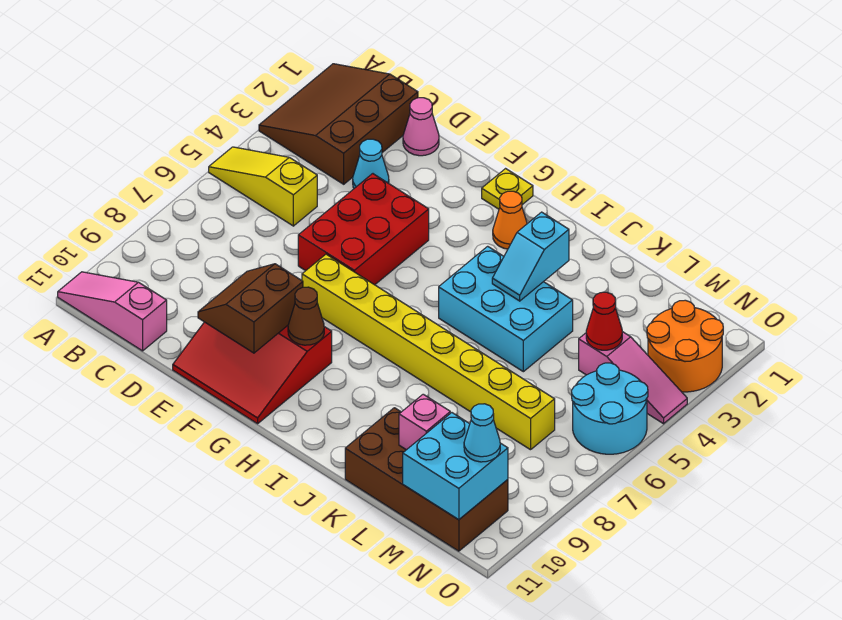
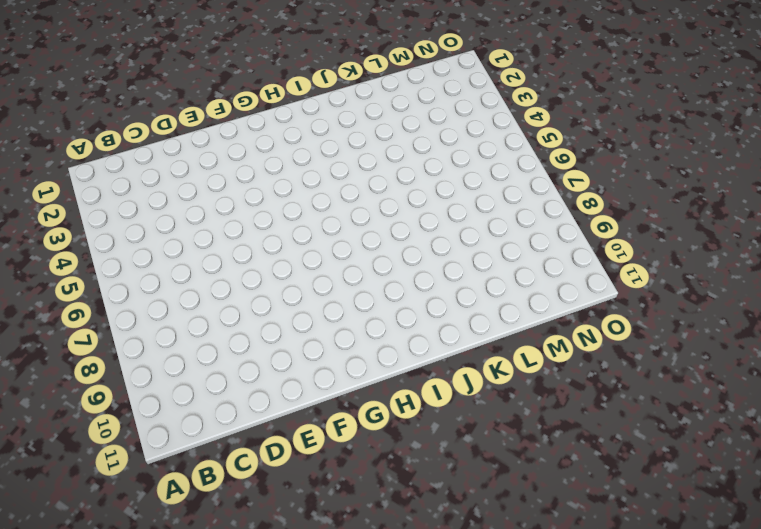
none -> brown 3x3 slope [259,64,418,184]
none -> yellow 1x3 slope [209,147,317,226]
none -> pink 1x3 slope [58,272,167,351]

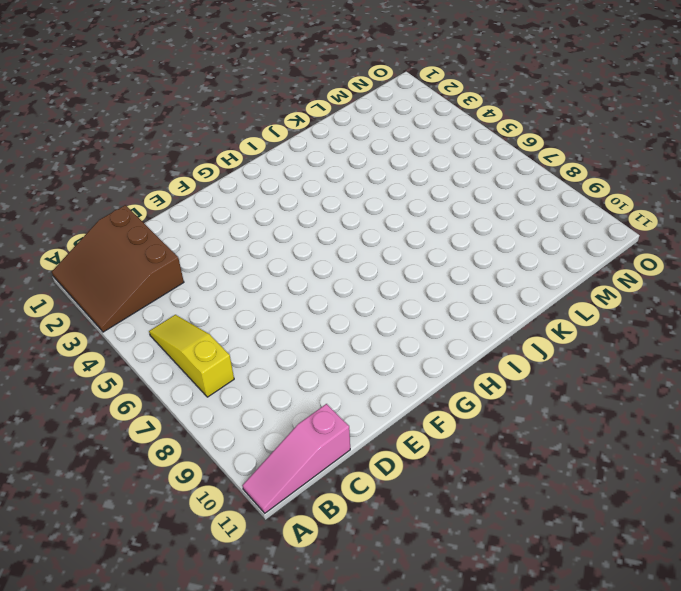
yellow 1x3 slope [149,315,234,397] -> yellow 1x3 slope turned to [209,147,317,226]
none -> pink 1x1 cone [403,98,439,156]
none -> cyan 1x1 cone [353,139,389,188]
none -> red 2x3 brick [298,174,429,285]

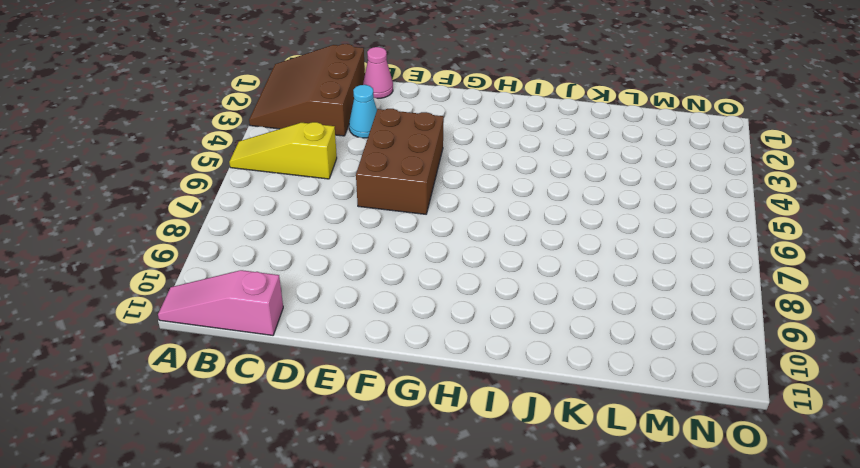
brown 2x3 brick [356,109,444,214] -> red 2x3 brick [298,174,429,285]
none -> red 3x3 slope [173,322,332,424]
none -> yellow 1x8 brick [302,254,555,450]
none -> yellow 1x1 plate [482,169,533,209]

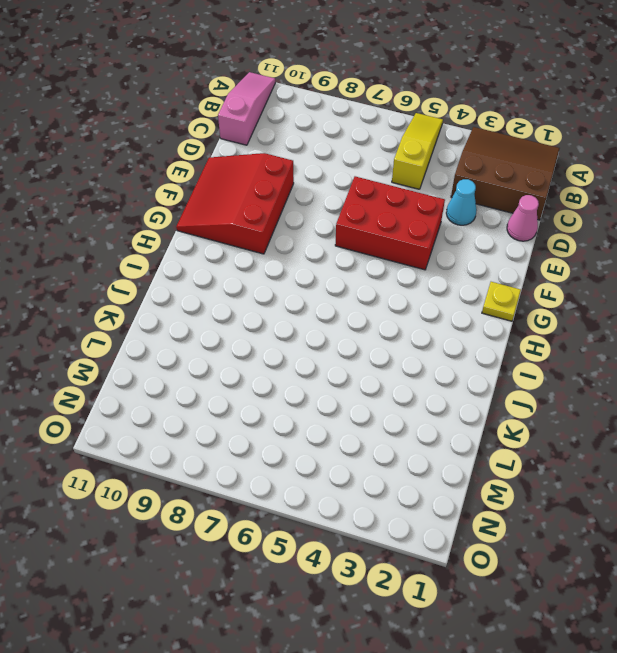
none -> yellow 1x8 brick [302,254,555,450]
none -> orange 1x1 cone [493,191,527,249]
none -> cyan 2x3 brick [439,246,573,372]

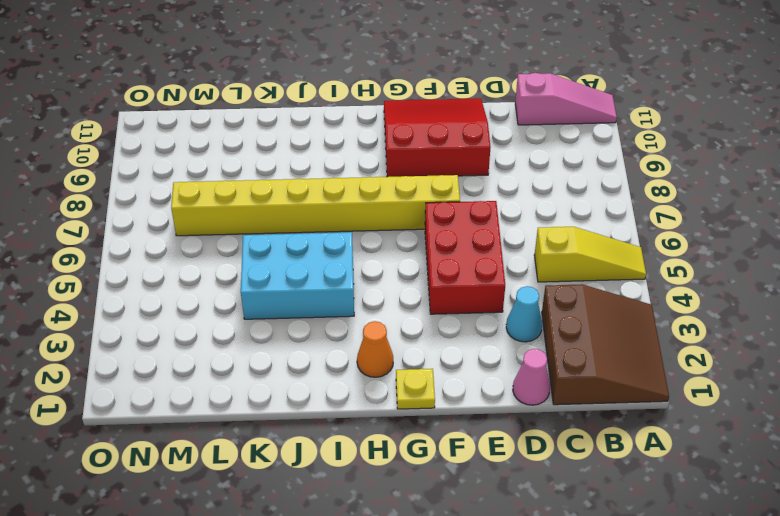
none -> brown 2x4 brick [345,408,508,551]
none -> pink 1x3 slope [579,332,687,424]
none -> orange 2x2 round brick [647,300,723,392]

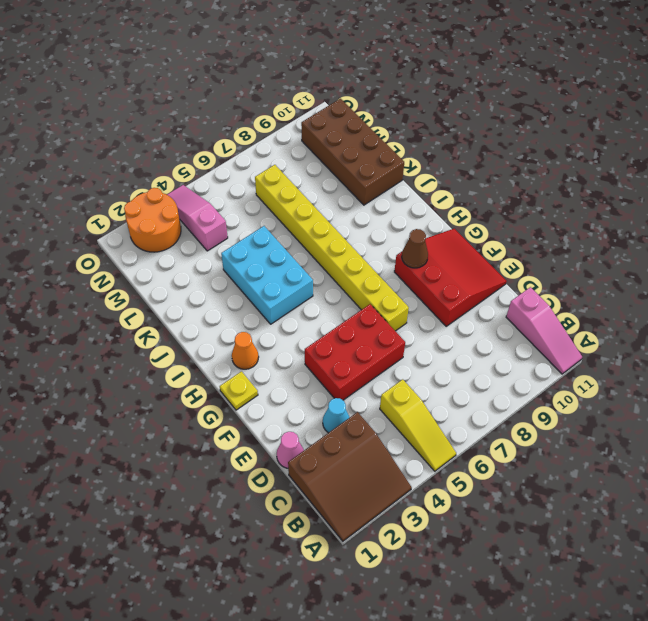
none -> cyan 2x2 round brick [572,363,648,454]
none -> brown 2x2 slope [198,264,303,353]
none -> cyan 1x2 slope [492,212,569,301]

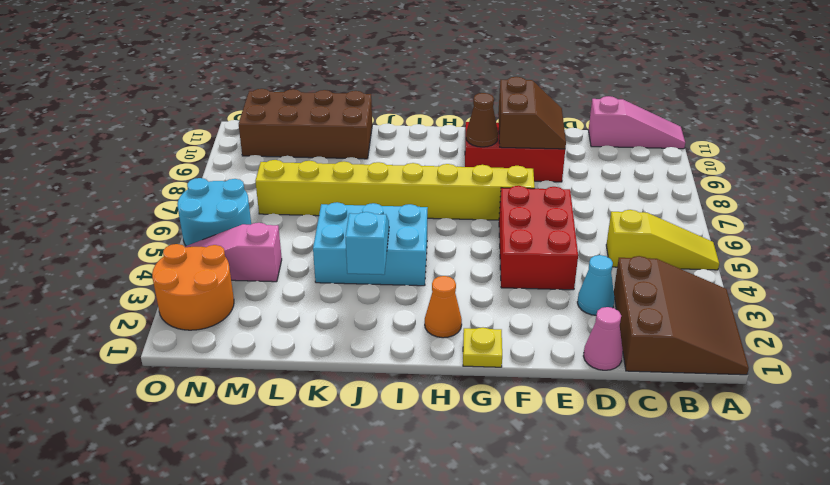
none -> pink 1x1 brick [399,394,450,450]
none -> red 1x1 cone [586,292,622,350]
none -> cyan 2x2 brick [403,413,508,520]

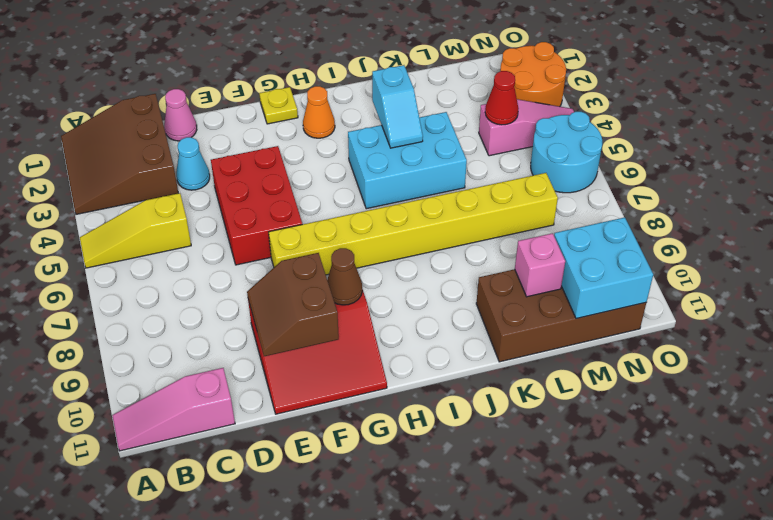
none -> cyan 1x1 cone [464,404,500,462]

